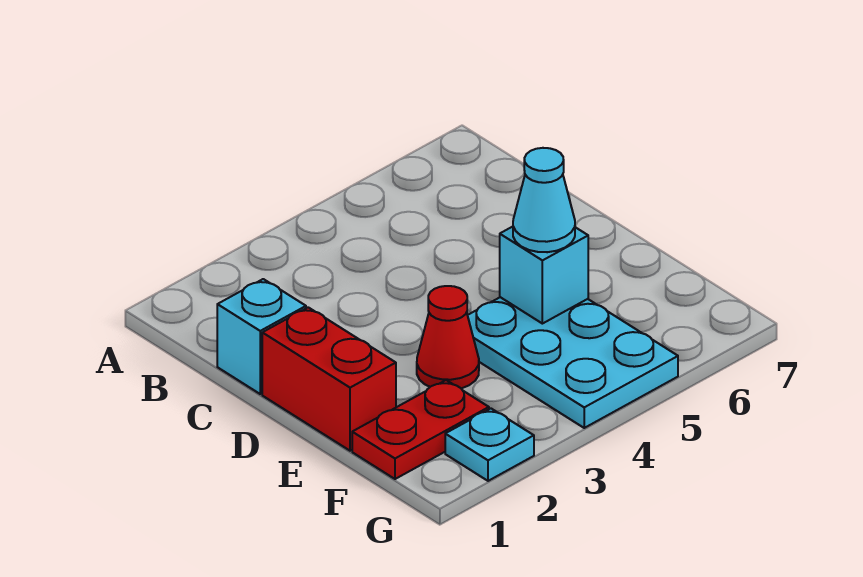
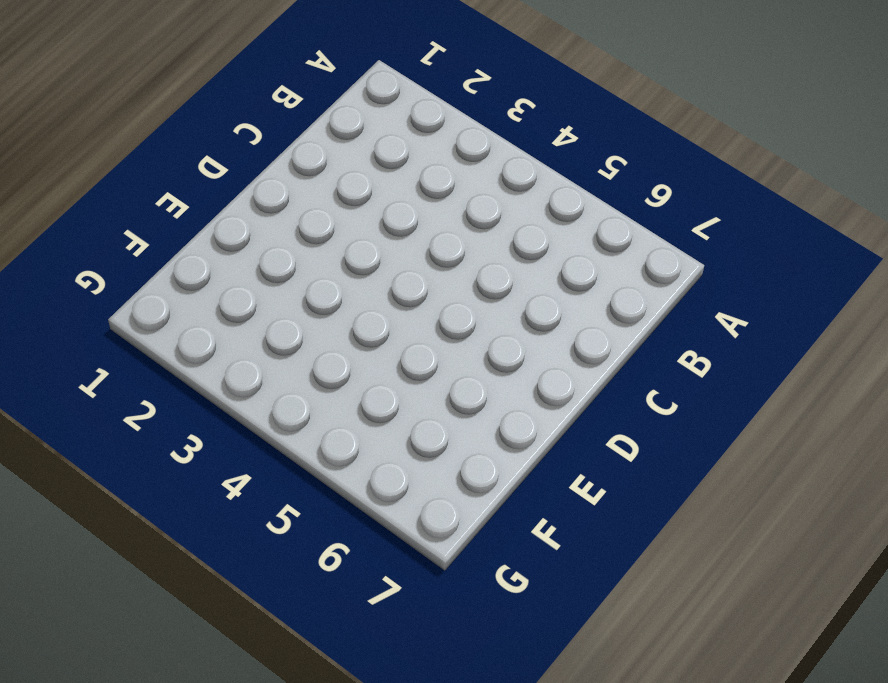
none -> cyan 1x1 brick [217,279,306,394]
none -> red 1x2 brick [262,307,396,451]

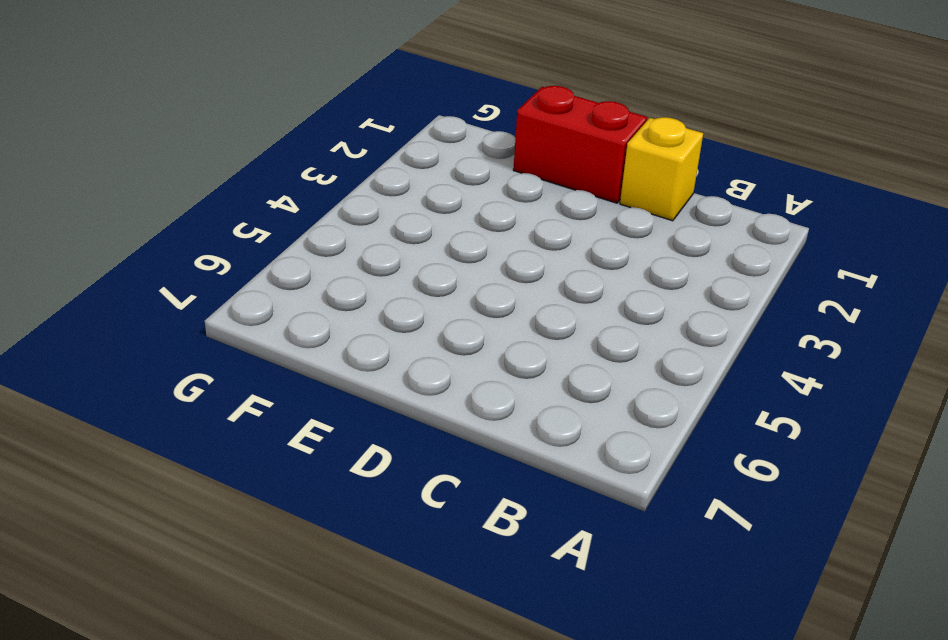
yellow 1x1 brick [620,117,703,221] -> cyan 1x1 brick [217,279,306,394]
none -> red 1x1 cone [417,286,479,388]
none -> cyan 2x3 plate [468,297,678,428]

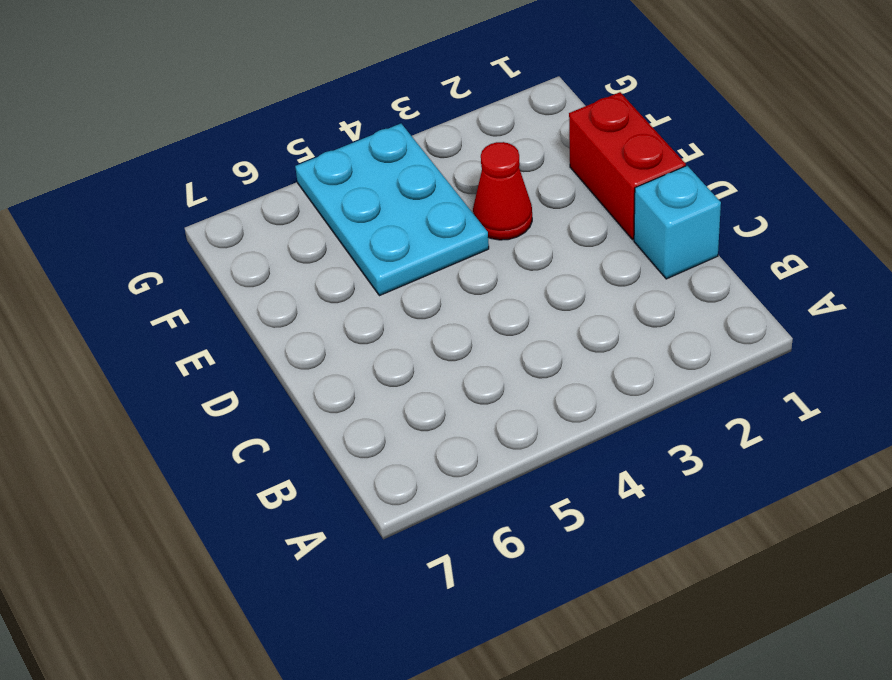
none -> red 1x2 plate [352,380,489,479]
none -> cyan 1x1 plate [445,409,534,481]

